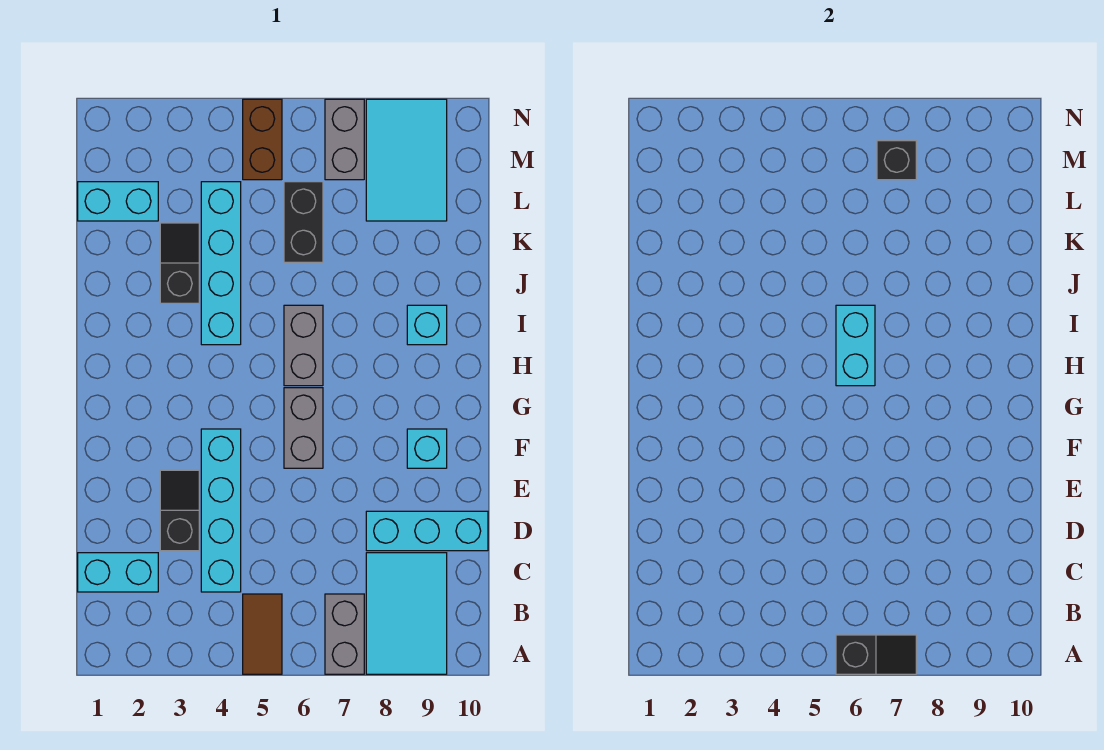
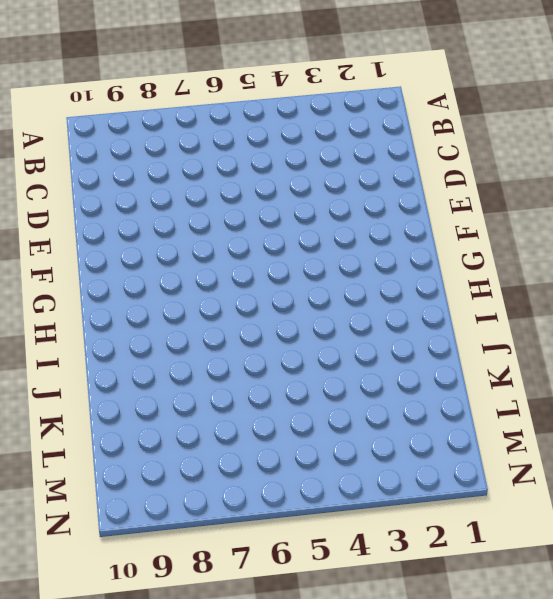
none -> brown 1x2 tile [243,594,282,674]
none -> grey 1x2 brick [325,594,364,674]
none -> cyan 2x3 tile [366,553,447,674]

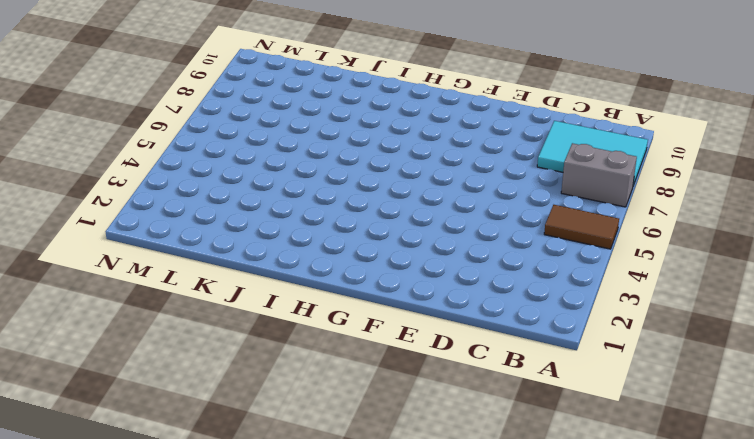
none -> cyan 1x2 brick [78,553,158,592]
none -> cyan 1x4 brick [201,429,241,592]
none -> black 1x2 slope [160,470,199,551]

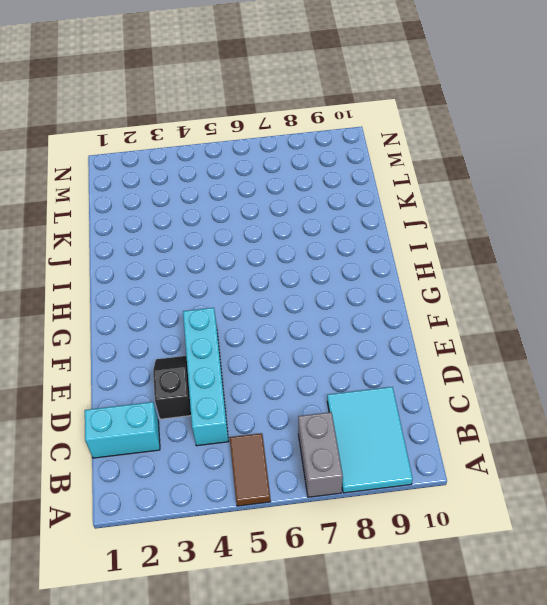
none -> cyan 1x3 brick [366,511,488,551]
none -> grey 1x2 brick [284,388,323,468]
none -> cyan 1x1 brick [407,429,447,468]

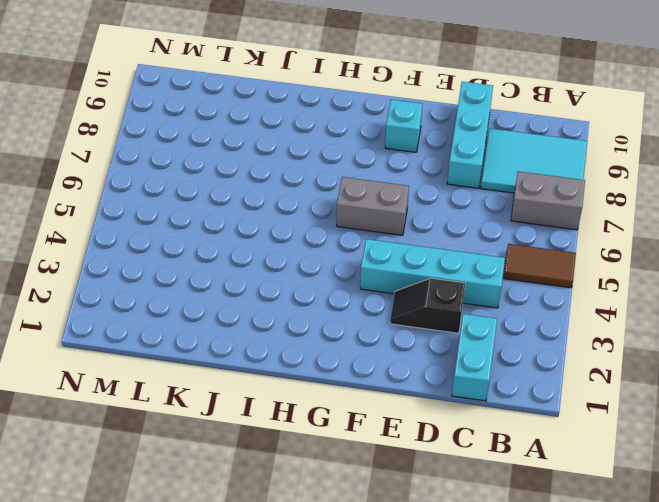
none -> grey 1x2 brick [284,305,323,386]
none -> cyan 1x4 brick [201,182,241,345]
none -> cyan 1x1 brick [407,305,447,345]

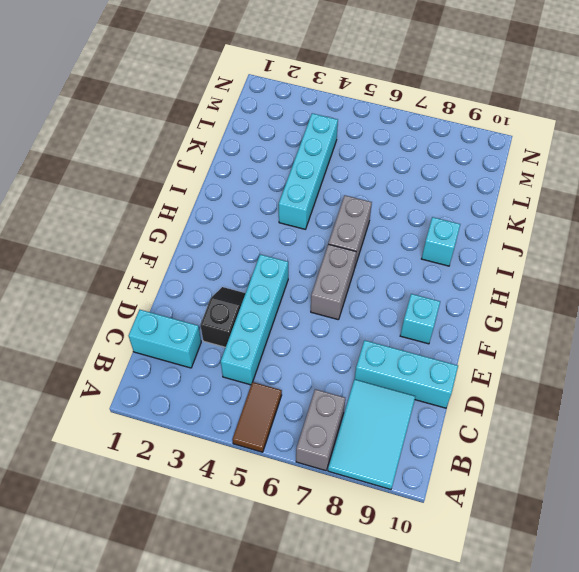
none -> black 1x2 slope [160,223,199,303]
none -> black 1x2 brick [284,182,323,262]
none -> cyan 1x2 brick [78,182,158,221]

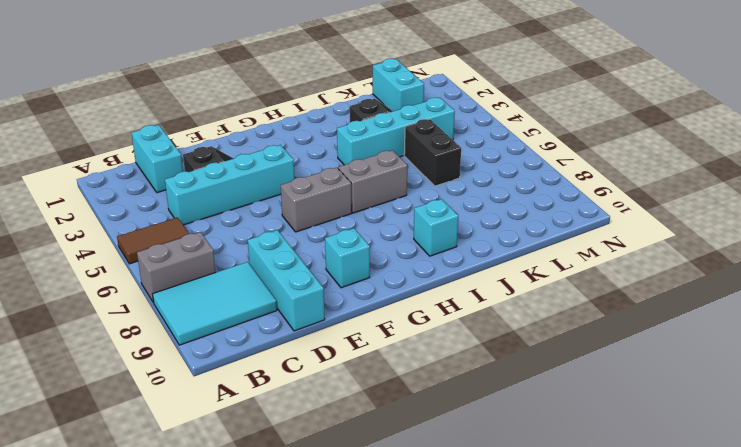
black 1x2 brick [404,119,461,186] -> black 1x2 brick turned to [284,182,323,262]
none -> cyan 2x3 tile [366,99,447,221]
none -> brown 1x2 brick [243,99,282,180]
none -> grey 1x2 brick [325,99,364,180]

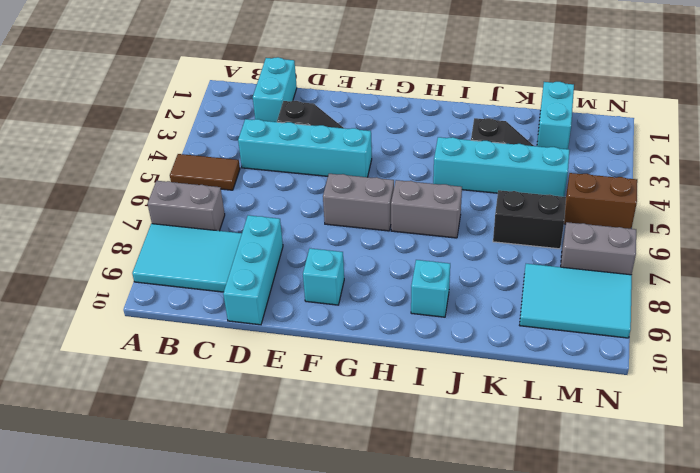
none -> black 1x2 slope [836,635,916,674]
none -> cyan 1x2 brick [836,305,875,386]
none -> black 1x1 brick [877,141,916,180]

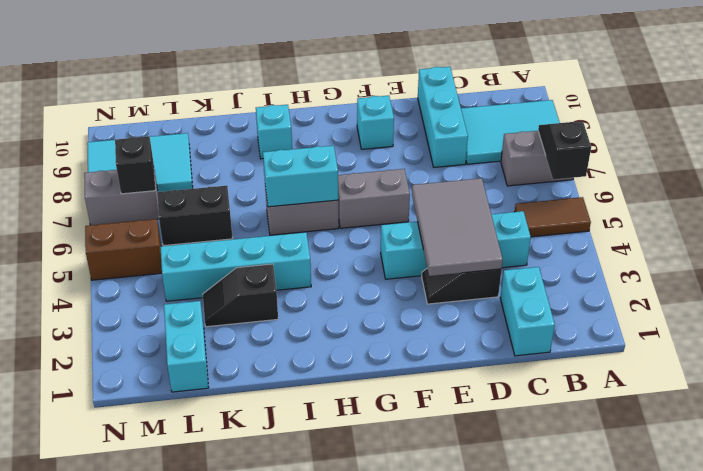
grey 2x3 tile [412,178,503,276] -> none

